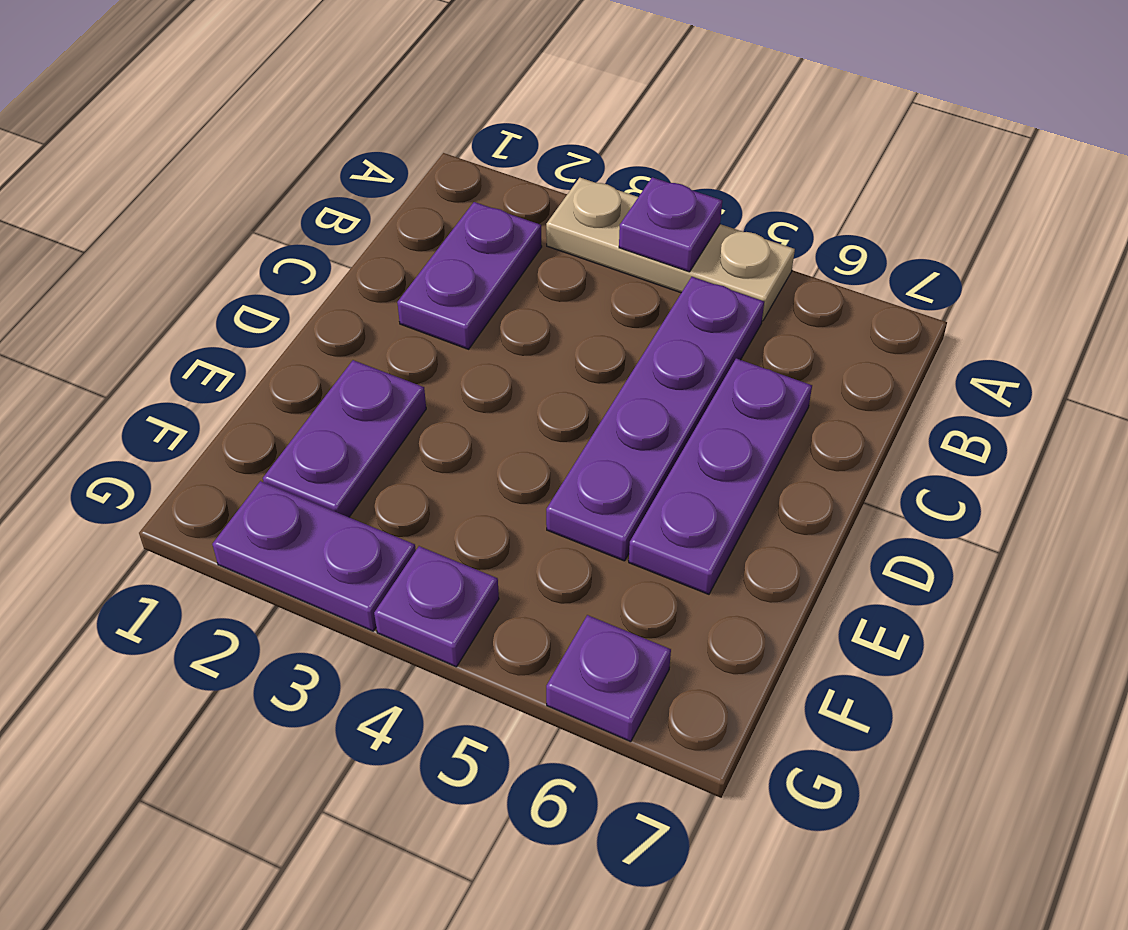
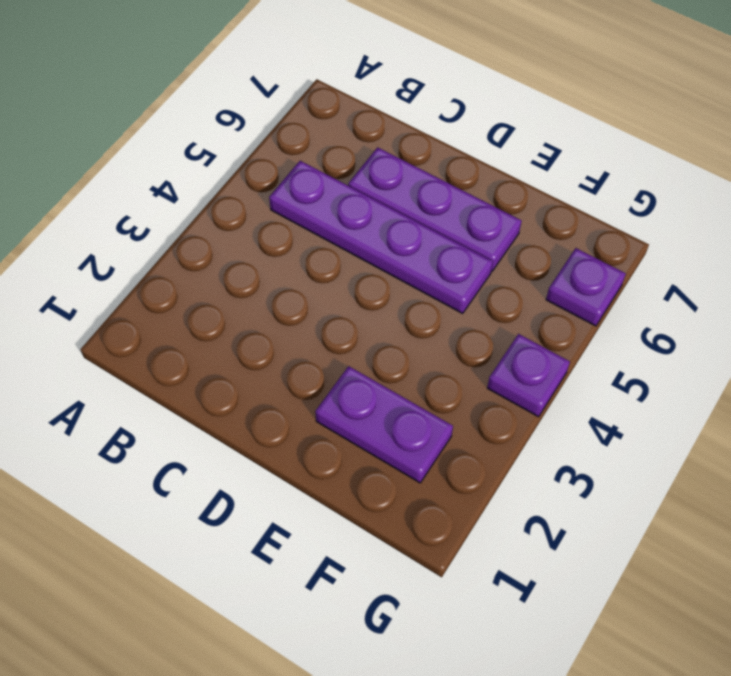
none -> tan 1x3 plate [546,178,795,321]
none -> purple 1x2 plate [397,202,542,349]

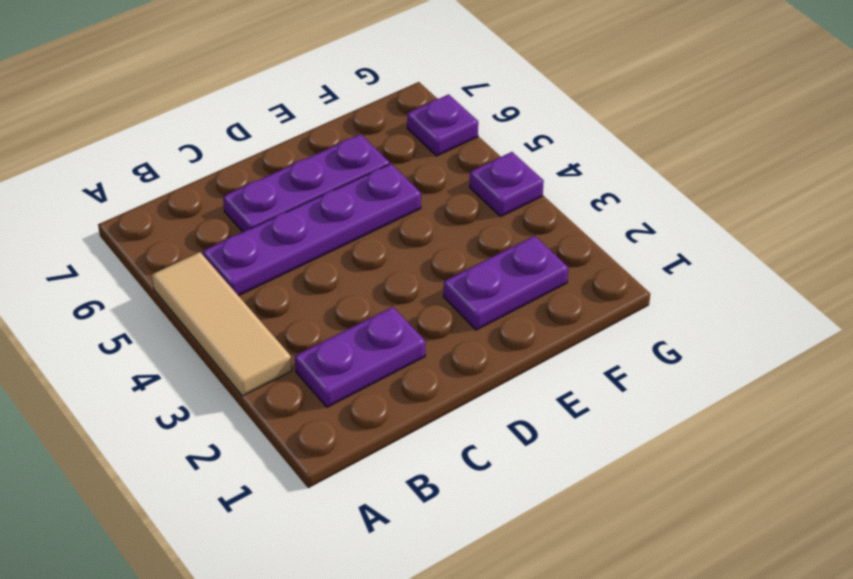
tan 1x3 tile [152,252,292,396] -> tan 1x3 plate [546,178,795,321]
none -> purple 1x2 plate [212,481,416,631]
none -> purple 1x1 plate [619,177,722,272]

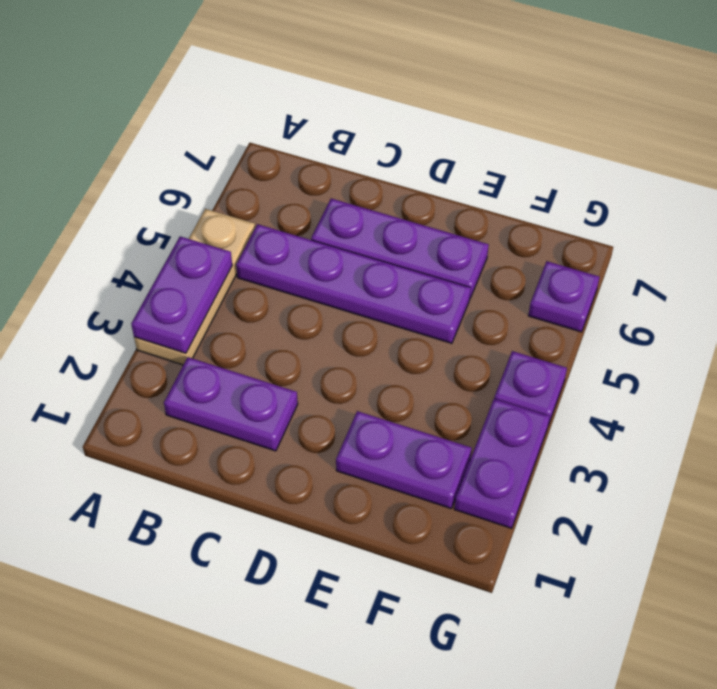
purple 1x2 plate [131,236,232,353] -> purple 1x1 plate [619,177,722,272]

